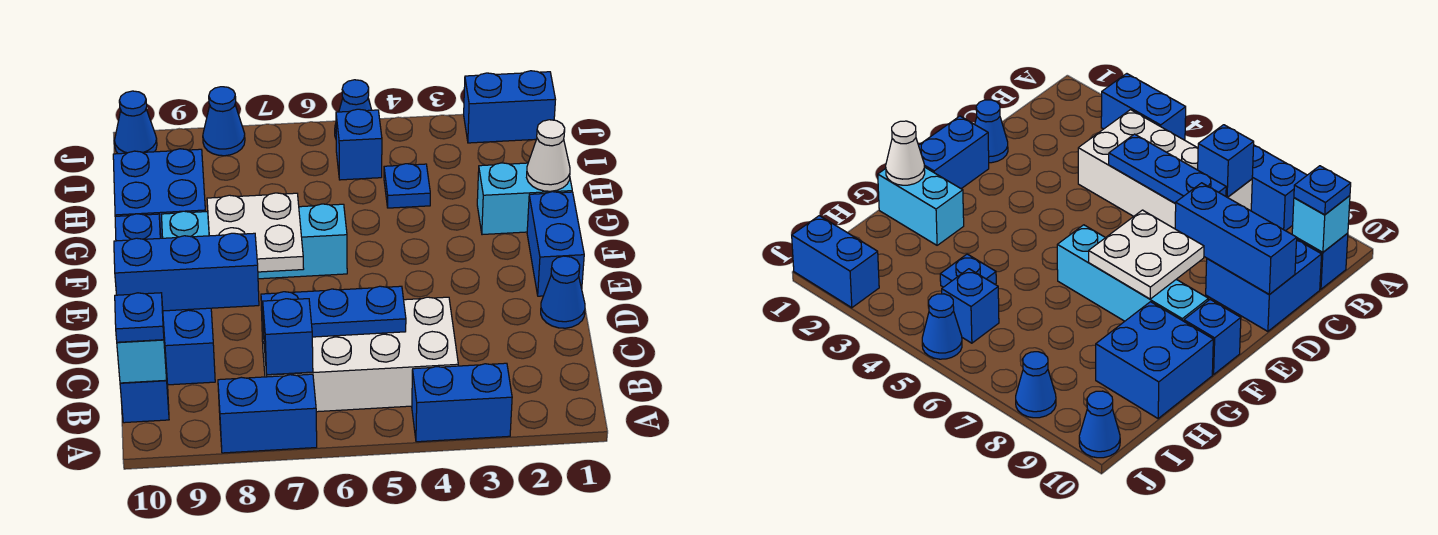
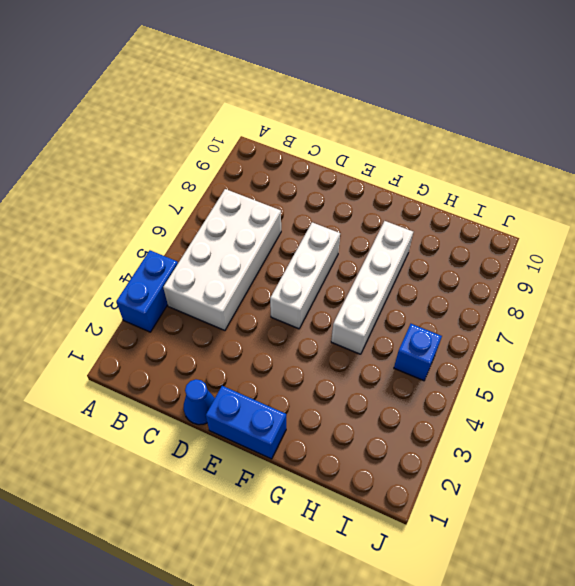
white 1x3 brick [270,222,340,329] -> none
white 1x4 brick [331,221,413,354] -> none
none -> blue 1x2 brick [218,374,317,453]
none -> blue 1x1 brick [120,353,169,423]
none -> blue 2x2 brick [163,308,215,385]

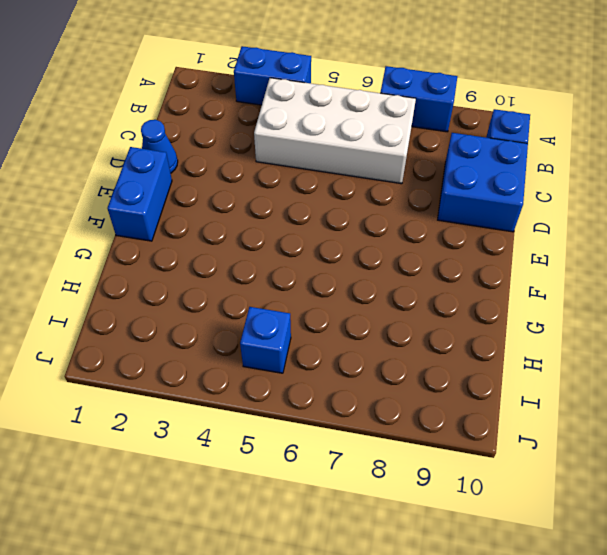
none -> cyan 1x4 brick [161,204,347,279]
none -> blue 1x1 brick [115,214,161,241]
none -> cyan 1x2 brick [477,163,572,235]

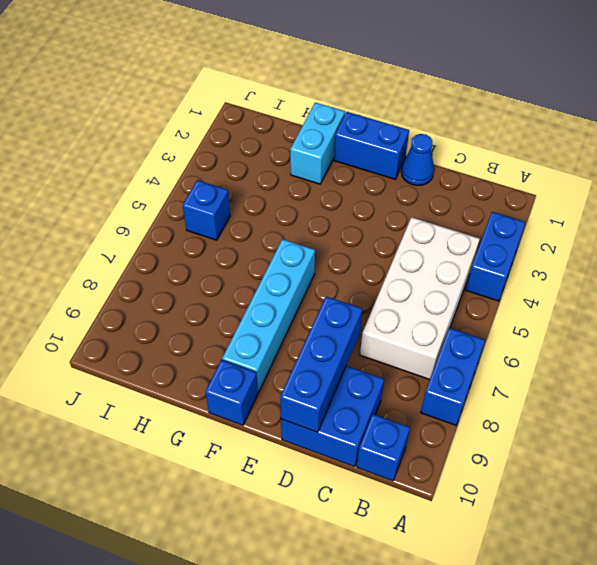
none -> blue 2x2 brick [113,149,205,238]
none -> blue 1x1 plate [384,164,430,208]
none -> blue 1x2 brick [464,71,556,143]

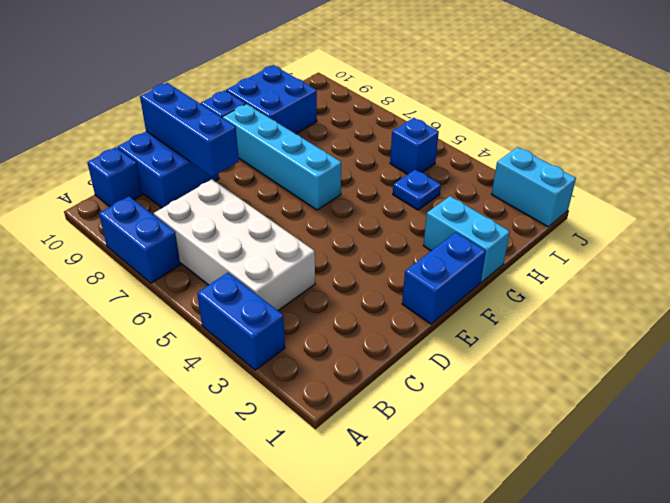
cyan 1x2 brick [492,147,576,227] -> blue 1x2 brick [464,71,556,143]
none -> blue 1x1 cone [541,256,585,328]
none -> blue 1x1 cone [335,80,371,138]
none -> blue 1x1 cone [203,87,245,156]

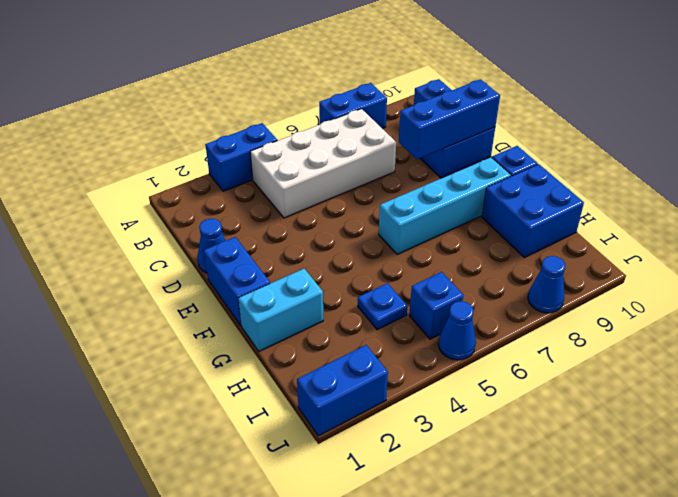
none -> blue 1x1 cone [115,91,157,154]
none -> blue 1x1 brick [263,299,313,375]
none -> cyan 1x1 brick [117,322,167,383]

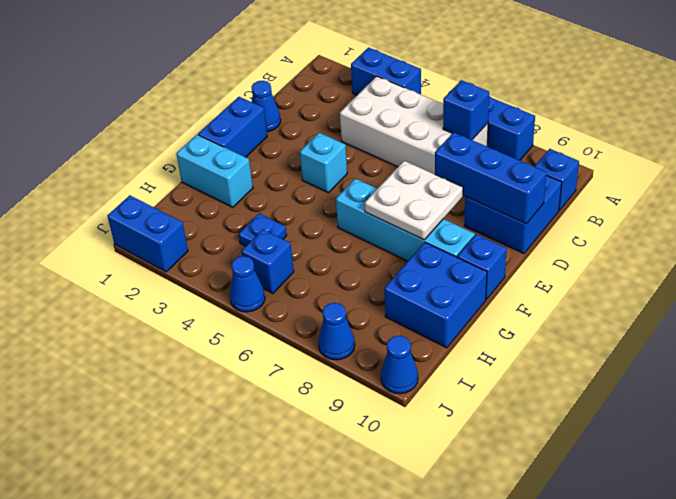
cyan 1x1 brick [300,133,347,193] -> cyan 1x1 brick moved to [117,322,167,383]
none -> blue 1x3 plate [261,286,406,337]
none -> white 1x1 cone [527,120,570,191]
none -> blue 1x1 plate [115,293,164,342]

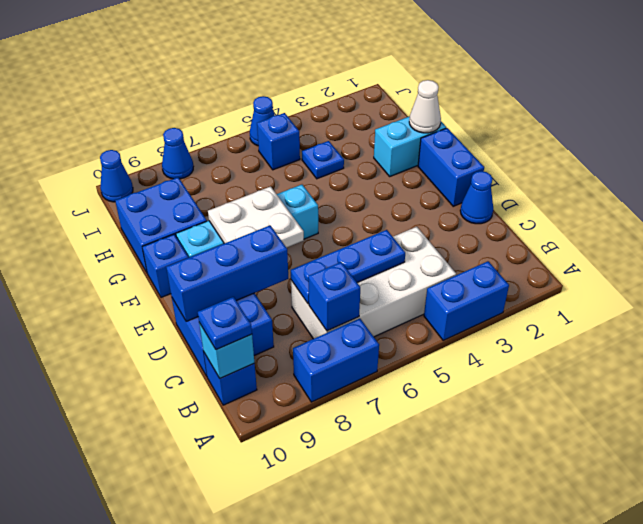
none -> blue 1x2 brick [464,71,556,143]

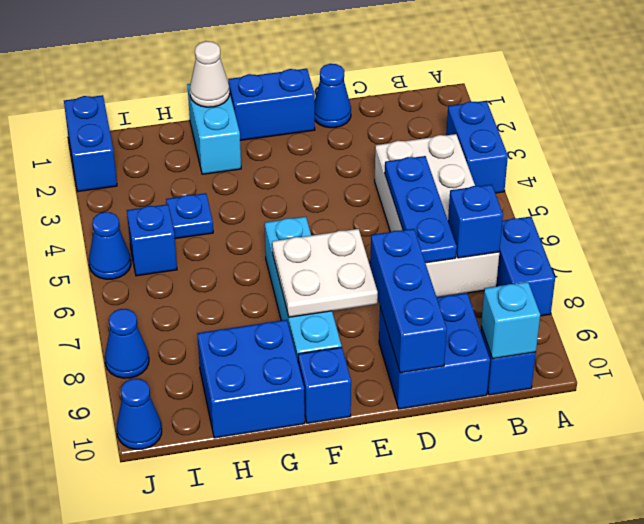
none -> blue 1x1 plate [115,293,164,342]

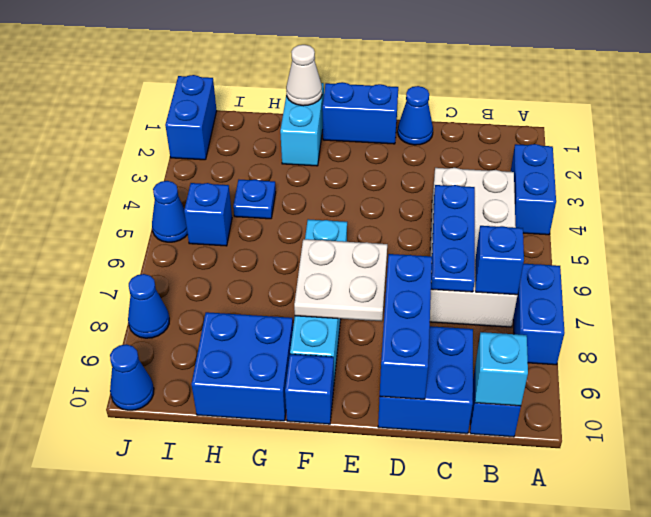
none -> blue 1x1 plate [115,293,164,342]

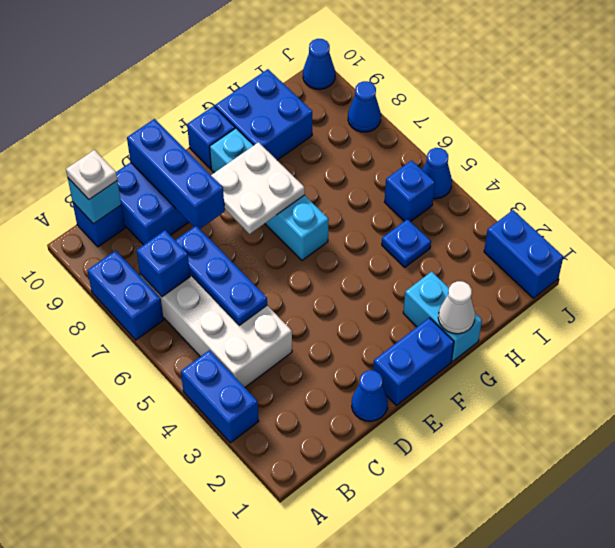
white 1x1 plate [66,150,117,199] -> blue 1x1 plate [115,293,164,342]

